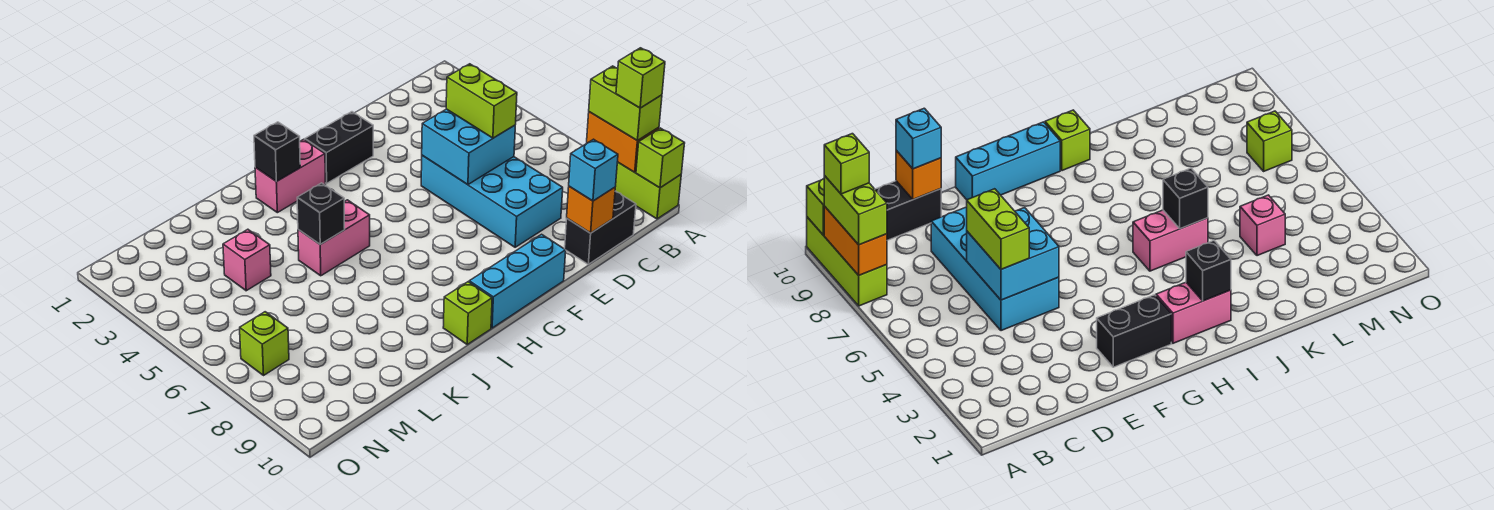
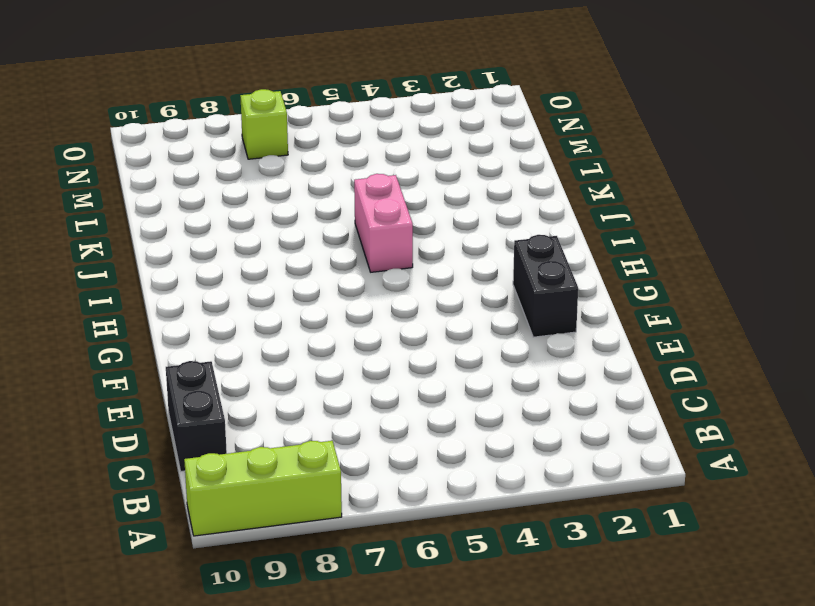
none -> cyan 2x4 brick [421,155,563,247]
none -> cyan 1x3 brick [469,234,566,328]
none -> pink 1x2 brick [255,139,325,213]

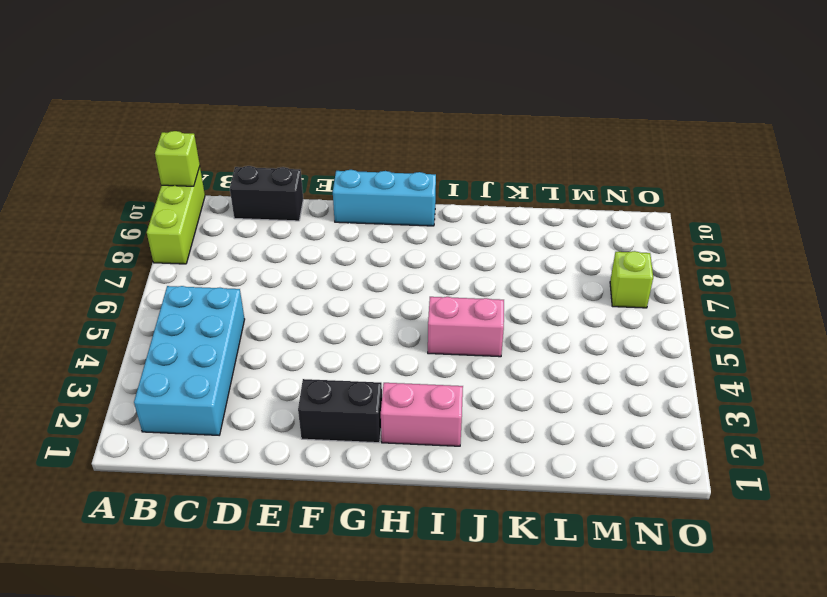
cyan 2x4 brick [134,286,245,435] -> cyan 2x4 brick moved to [421,155,563,247]
none -> lime 1x1 brick [443,282,492,344]
none -> pink 1x1 brick [223,229,271,291]
none -> orange 1x2 brick [587,112,659,172]

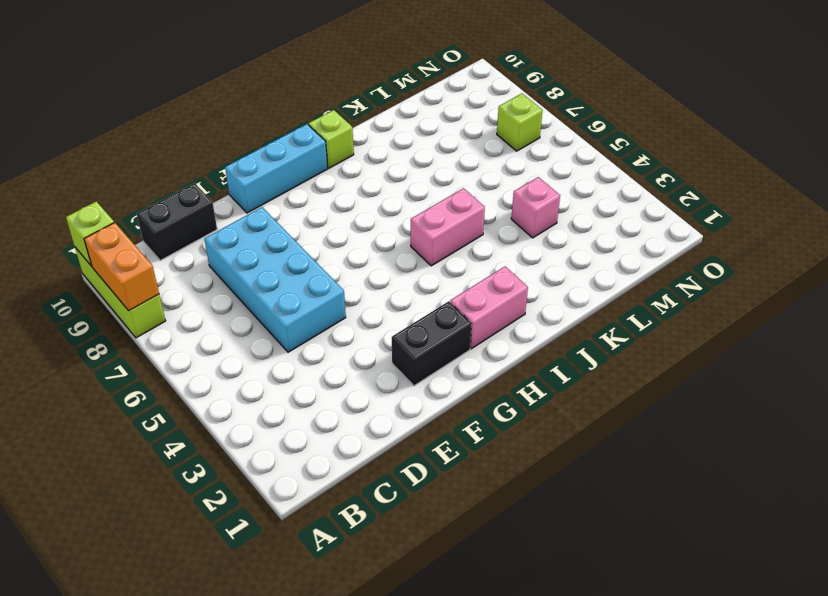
none -> cyan 2x2 brick [422,109,515,185]
none -> orange 1x1 brick [567,187,615,233]
none -> black 1x1 brick [254,122,300,182]

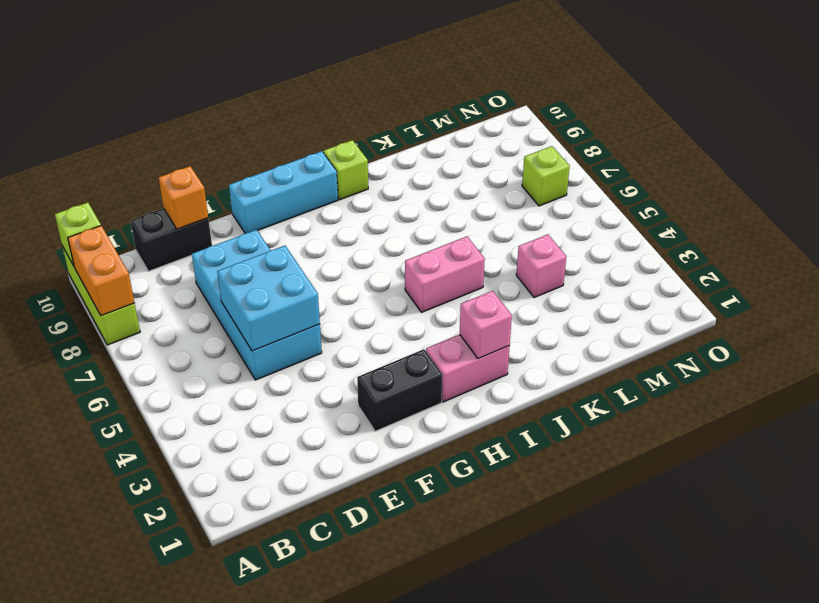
pink 1x1 brick [460,291,512,359] -> black 1x1 brick [254,122,300,182]
none -> black 1x1 brick [297,183,345,244]
none -> lime 1x2 brick [589,66,662,140]
none -> lime 1x2 brick [446,64,517,138]

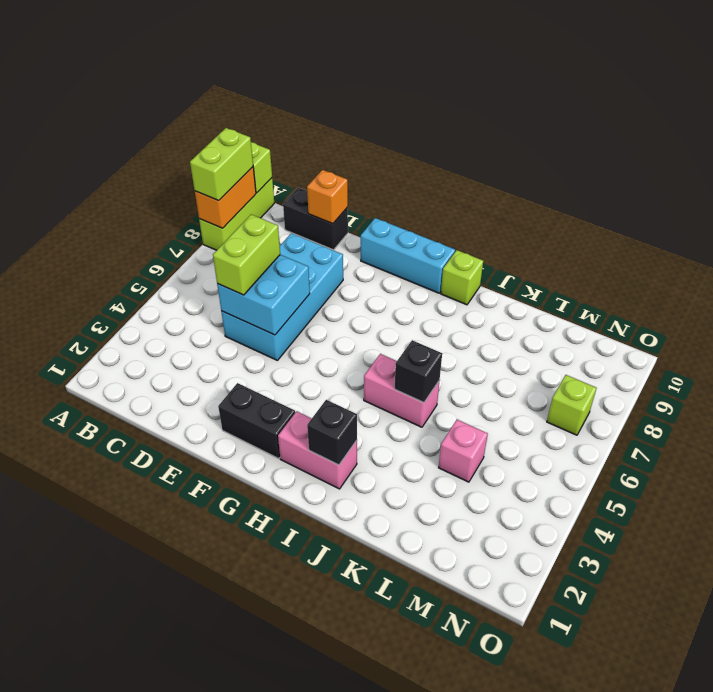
none -> cyan 1x1 brick [569,139,618,201]
none -> lime 1x1 brick [616,48,665,108]

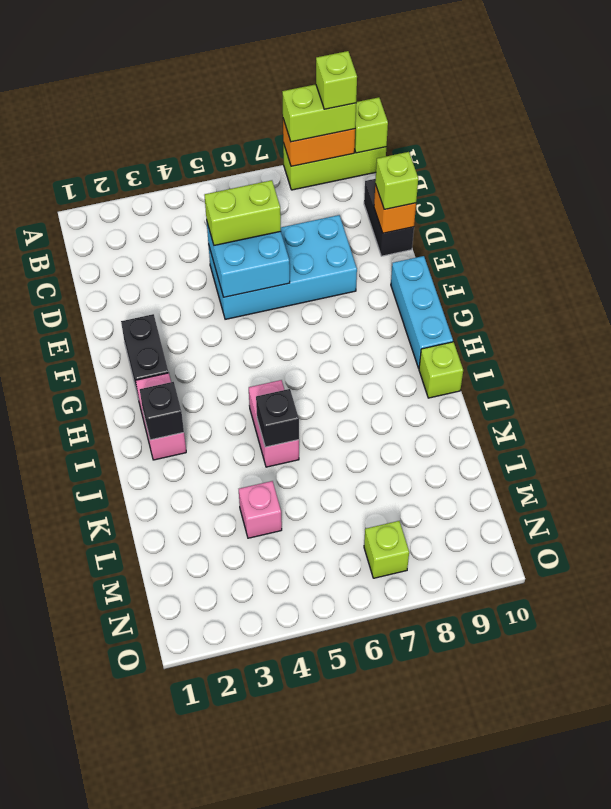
lime 1x1 brick [375,152,418,209] -> cyan 1x1 brick [569,139,618,201]

